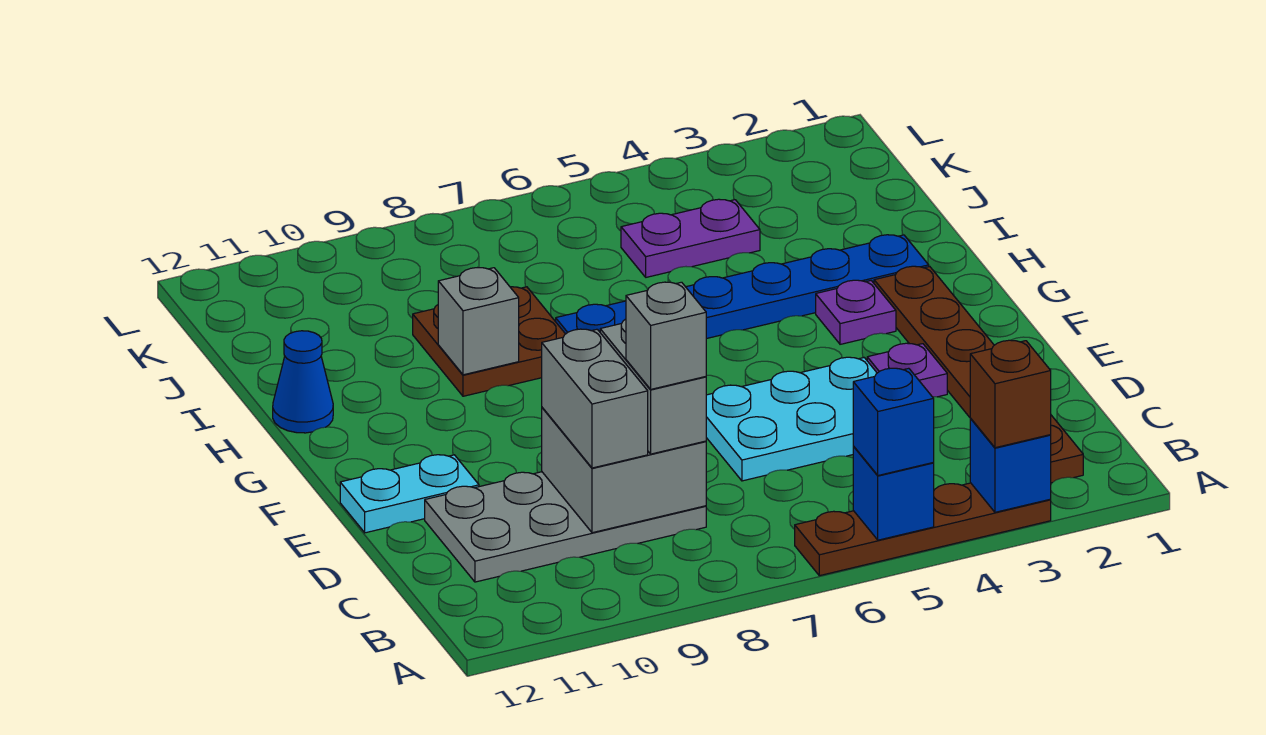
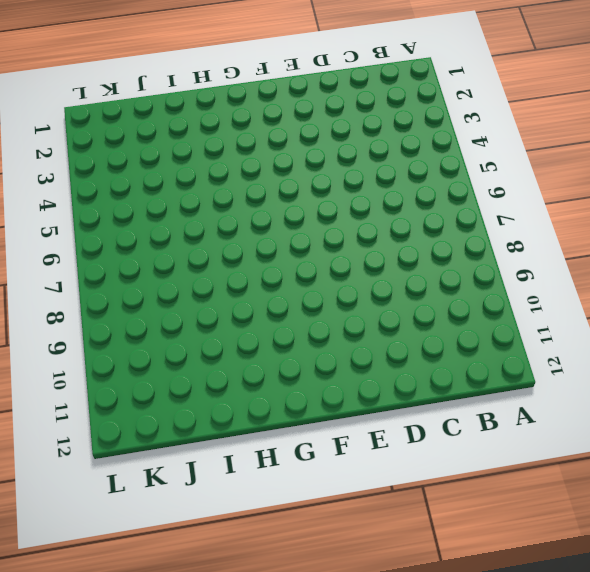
none -> brown 1x4 plate [795,483,1051,576]
none -> brown 1x6 plate [874,266,1083,483]
none -> grey 2x4 plate [425,472,706,582]

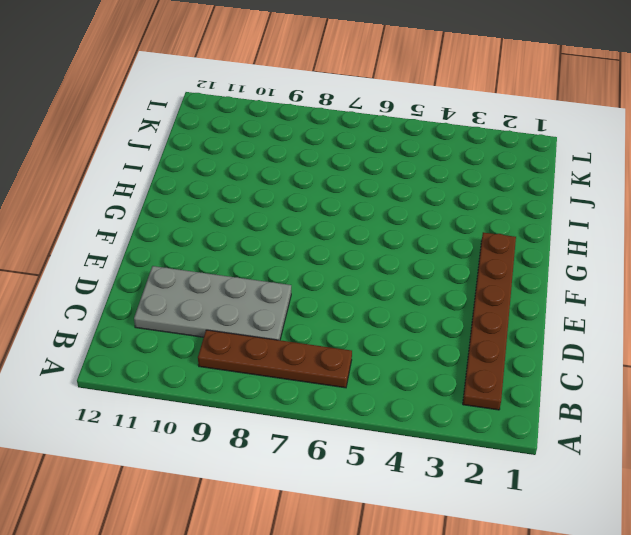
brown 1x4 plate [198,330,352,388] -> brown 1x4 plate moved to [795,483,1051,576]
none -> cyan 2x3 plate [706,357,877,481]
none -> purple 1x1 plate [867,343,947,397]
none -> cyan 1x2 plate [340,455,479,533]

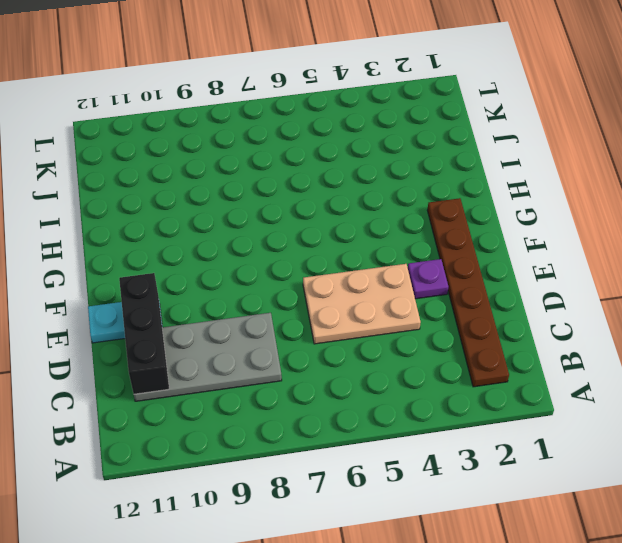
black 1x3 brick [119,273,169,394] -> none
tan 2x3 plate [303,264,421,344] -> cyan 2x3 plate [706,357,877,481]
none -> brown 1x4 plate [795,483,1051,576]
none -> purple 1x1 plate [816,280,896,344]
none -> blue 1x6 plate [556,235,929,339]

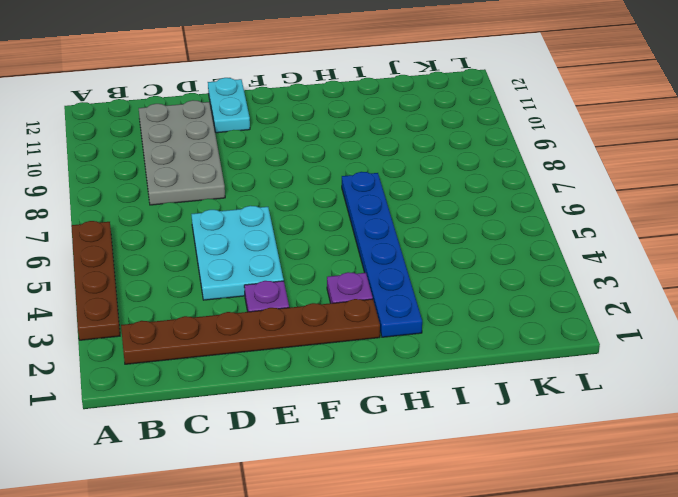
none -> brown 2x2 plate [413,287,565,396]
none -> blue 1x1 cone [273,331,333,433]
none -> purple 1x2 plate [621,199,760,277]

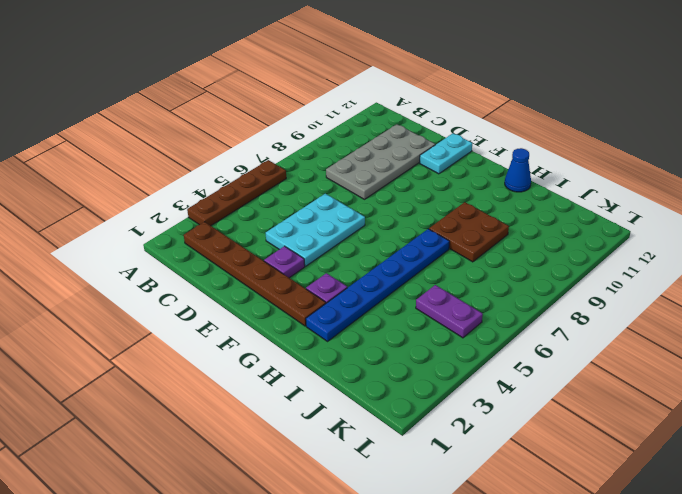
purple 1x2 plate [416,285,483,338] -> purple 1x2 plate turned to [621,199,760,277]
none -> blue 1x1 brick [970,418,1051,512]
none -> blue 1x1 brick [853,446,934,540]
none -> grey 2x2 brick [542,408,706,533]

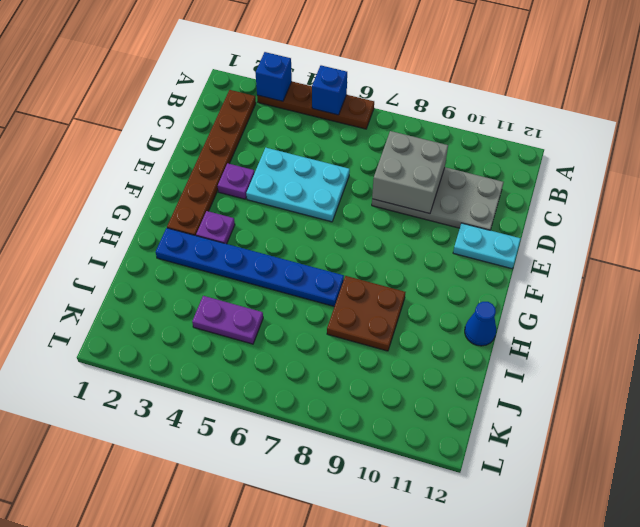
none -> grey 1x1 brick [438,268,519,375]
none -> brown 1x1 brick [970,340,1051,448]
none -> blue 1x1 brick [853,368,934,475]

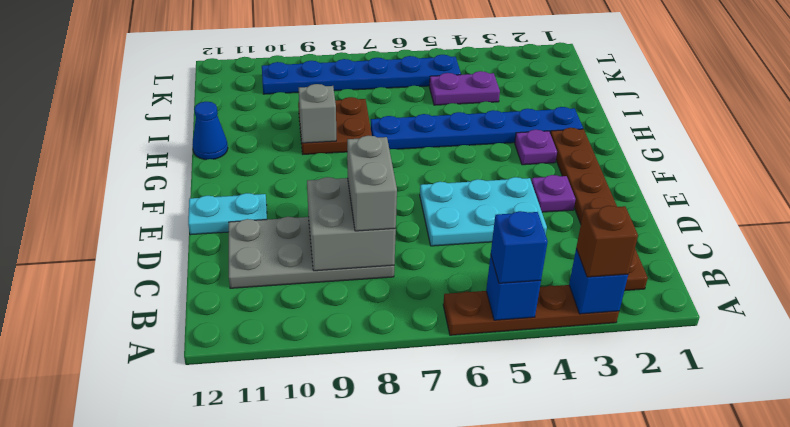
blue 1x6 plate [262,55,461,94] -> none
none -> grey 1x2 brick [542,329,648,468]
none -> grey 1x1 brick [626,282,706,389]

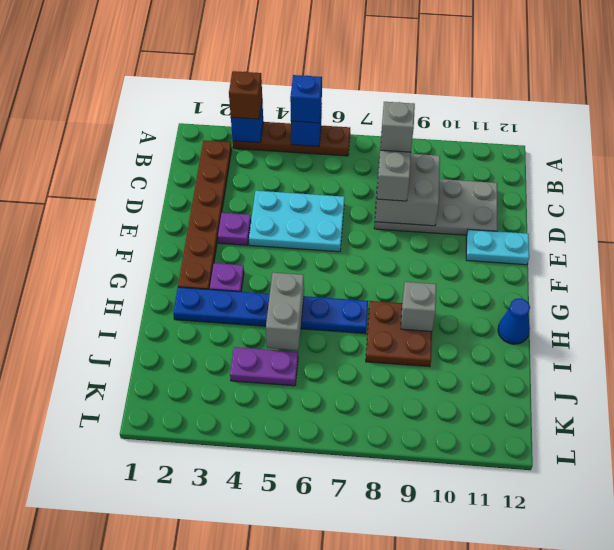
grey 1x2 brick [266,273,304,350] -> grey 1x2 brick moved to [542,329,648,468]

